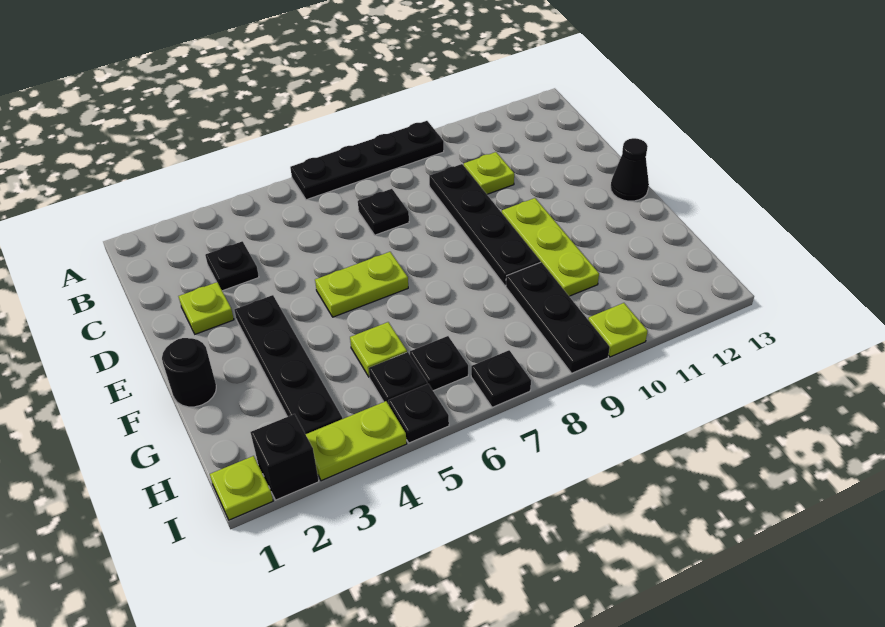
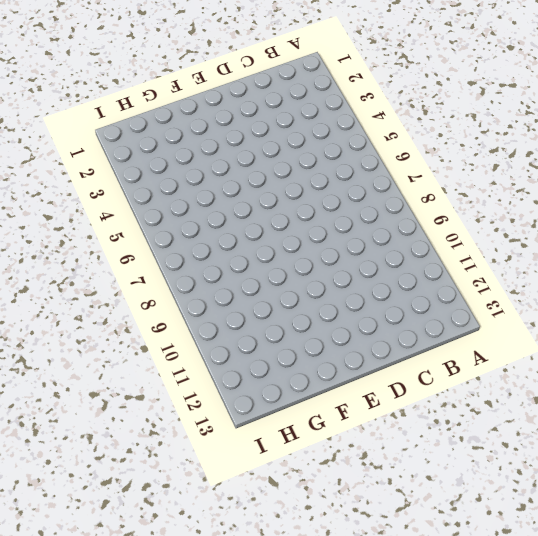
none -> black 1x4 plate [290,121,444,200]
none -> black 1x1 plate [205,241,259,291]
none -> black 1x1 plate [358,189,409,235]

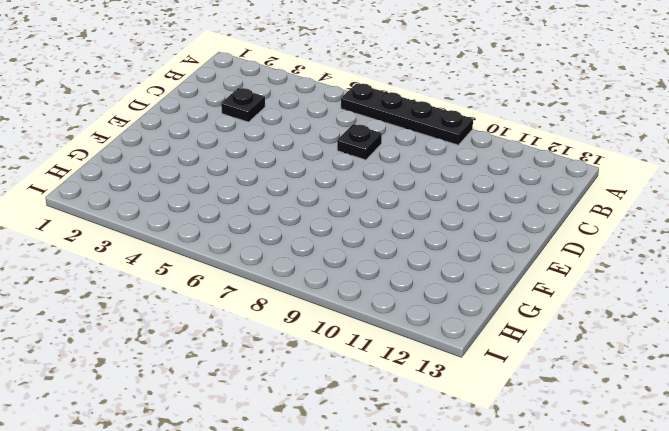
none -> black 1x4 plate [429,164,540,286]
none -> lime 1x1 plate [464,152,514,194]
none -> lime 1x1 plate [178,282,234,334]

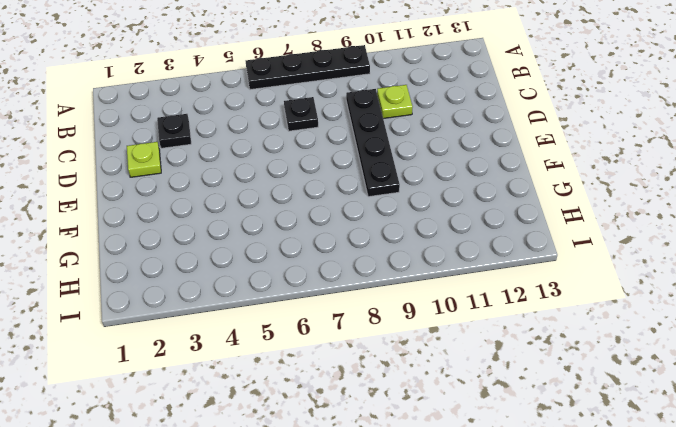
none -> black 1x4 plate [234,295,342,434]
none -> lime 1x2 plate [315,252,408,317]
none -> lime 1x3 plate [502,198,599,296]

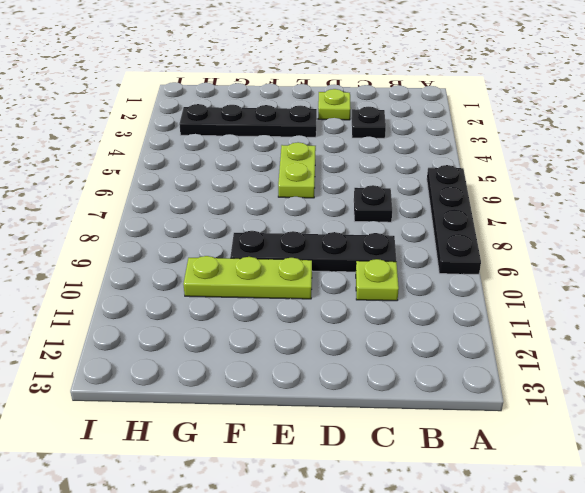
none -> black 1x1 cone [611,138,649,201]
none -> black 1x1 round brick [162,338,216,407]
none -> lime 1x1 plate [350,322,407,377]

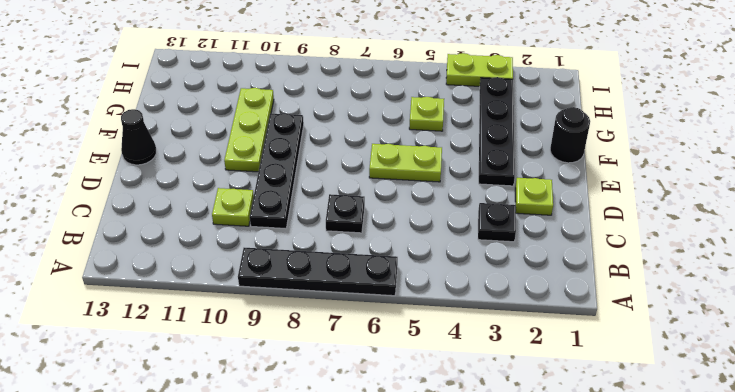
none -> black 1x3 plate [506,262,610,373]
none -> black 1x1 plate [369,352,427,404]
none -> black 1x1 plate [410,336,468,391]

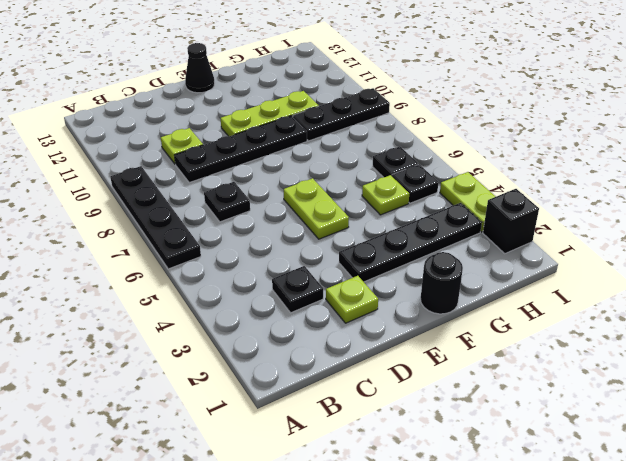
none -> lime 1x1 plate [210,456,273,520]
none -> black 1x1 plate [388,384,449,443]
none -> black 1x1 plate [471,350,531,407]

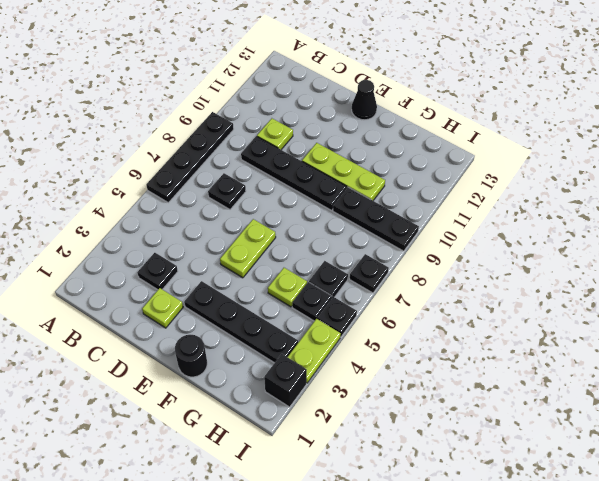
none -> lime 1x1 plate [210,456,273,520]
none -> lime 1x1 plate [588,303,648,357]

